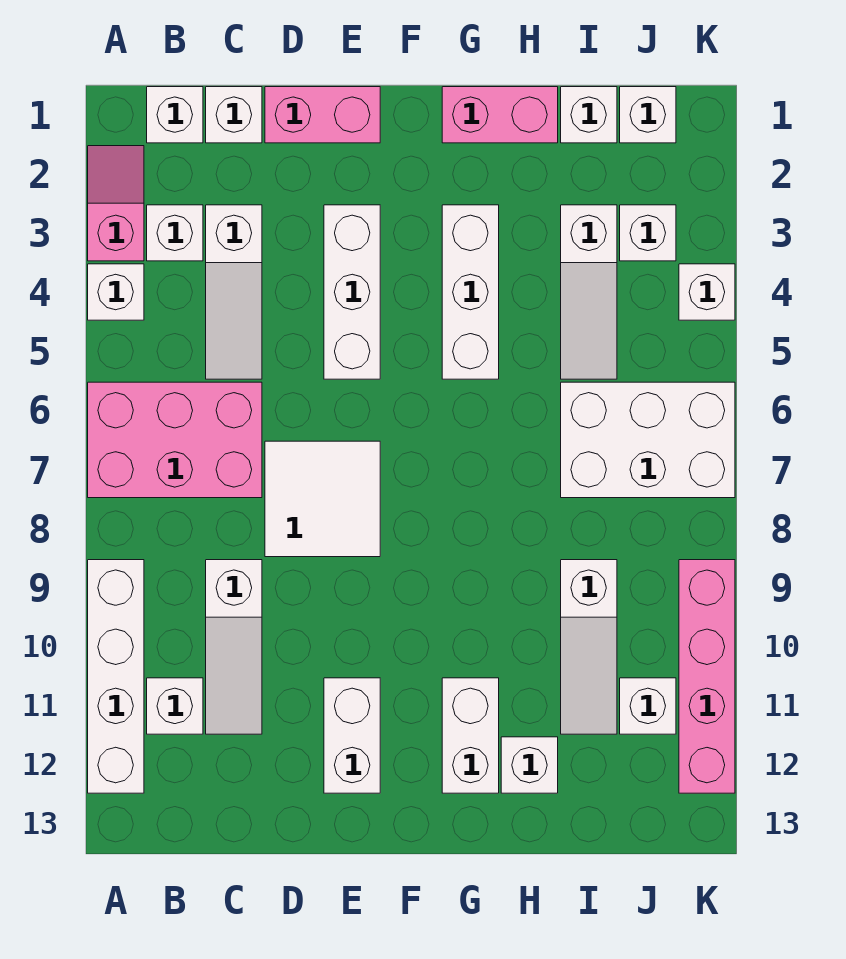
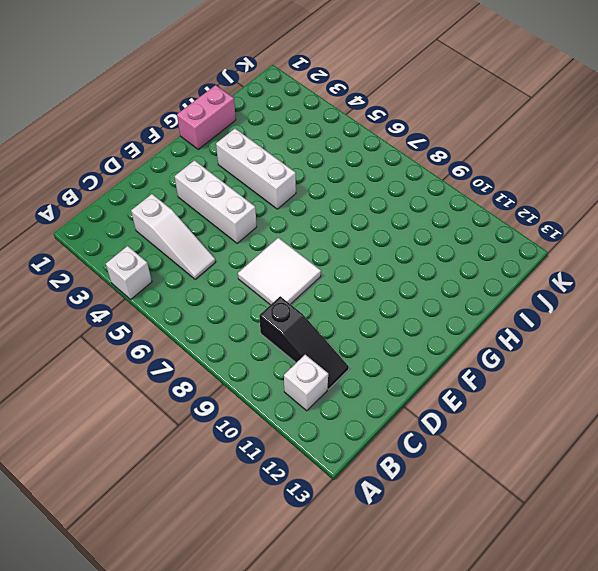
black 1x3 slope [259,296,349,389] -> white 1x3 slope [206,560,262,734]
none -> pink 1x2 slope [88,146,144,261]
none -> pink 2x3 brick [88,382,262,498]
none -> white 1x4 brick [88,560,144,793]

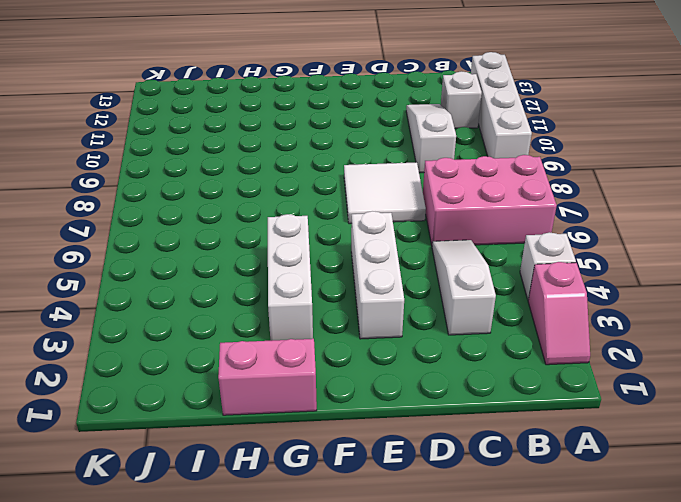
none -> white 1x1 brick [147,87,203,143]
none -> white 1x1 brick [147,205,203,261]
none -> white 1x1 brick [206,87,262,143]

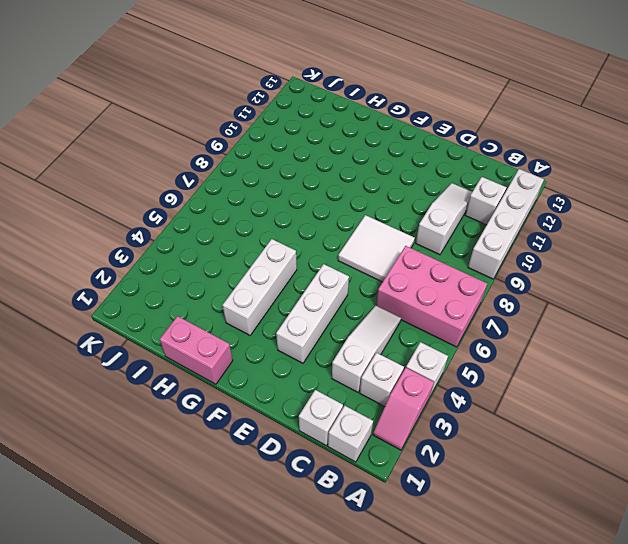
none -> pink 1x2 brick [265,87,380,143]
none -> white 1x2 brick [324,678,380,793]
none -> white 1x2 brick [442,678,499,793]

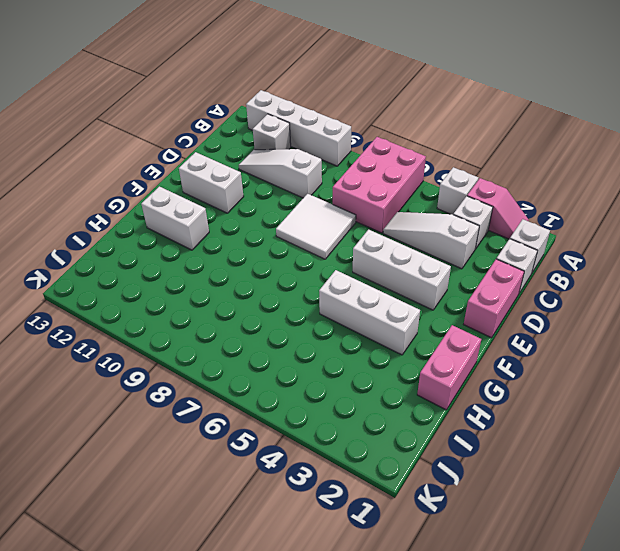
none -> white 1x1 brick [501,737,558,793]
none -> white 1x1 brick [561,87,617,143]
none -> white 1x3 slope [561,205,617,379]

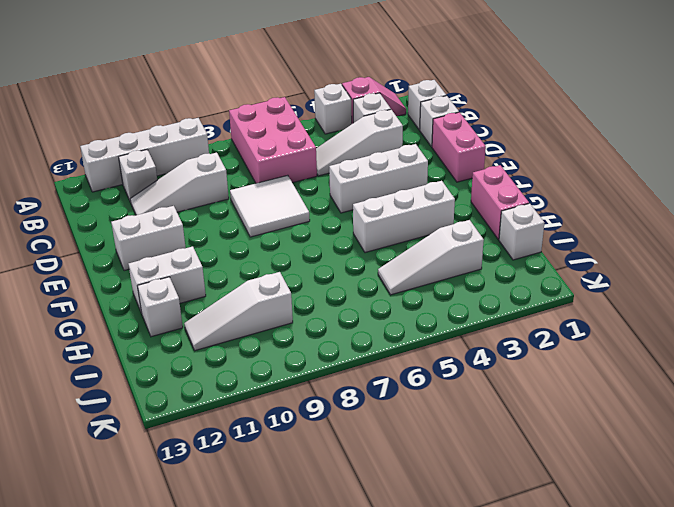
none -> white 2x3 brick [561,382,735,498]
none -> white 1x1 brick [620,87,676,143]
none -> white 1x1 brick [620,205,676,261]

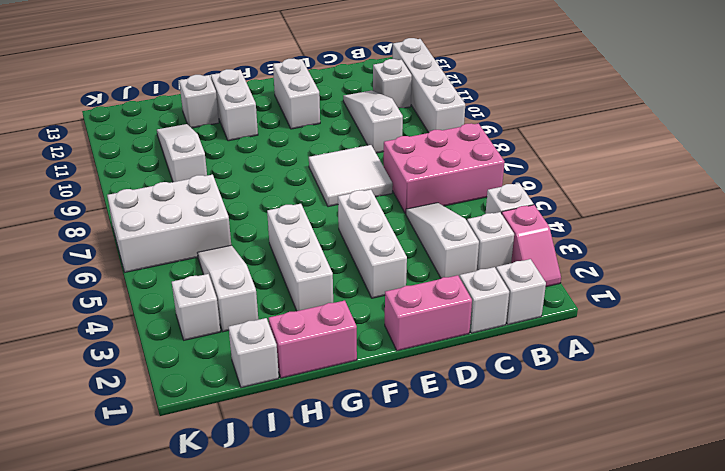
none -> white 1x1 brick [620,87,676,143]
none -> white 1x1 brick [620,678,676,734]
none -> white 1x1 brick [679,264,735,320]

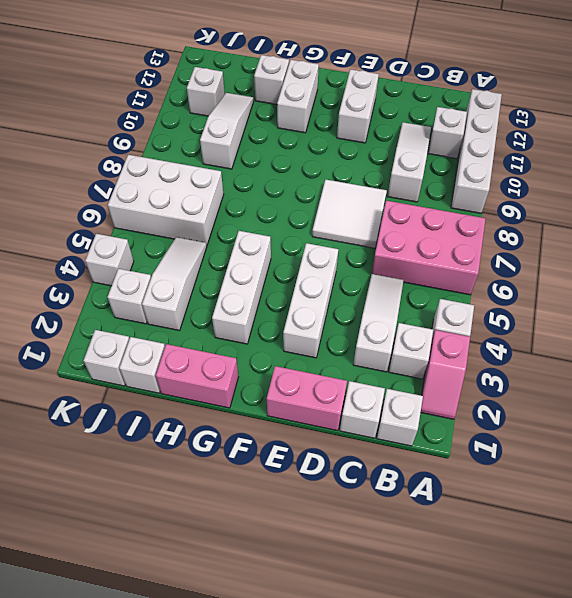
none -> pink 1x4 brick [679,560,735,793]

